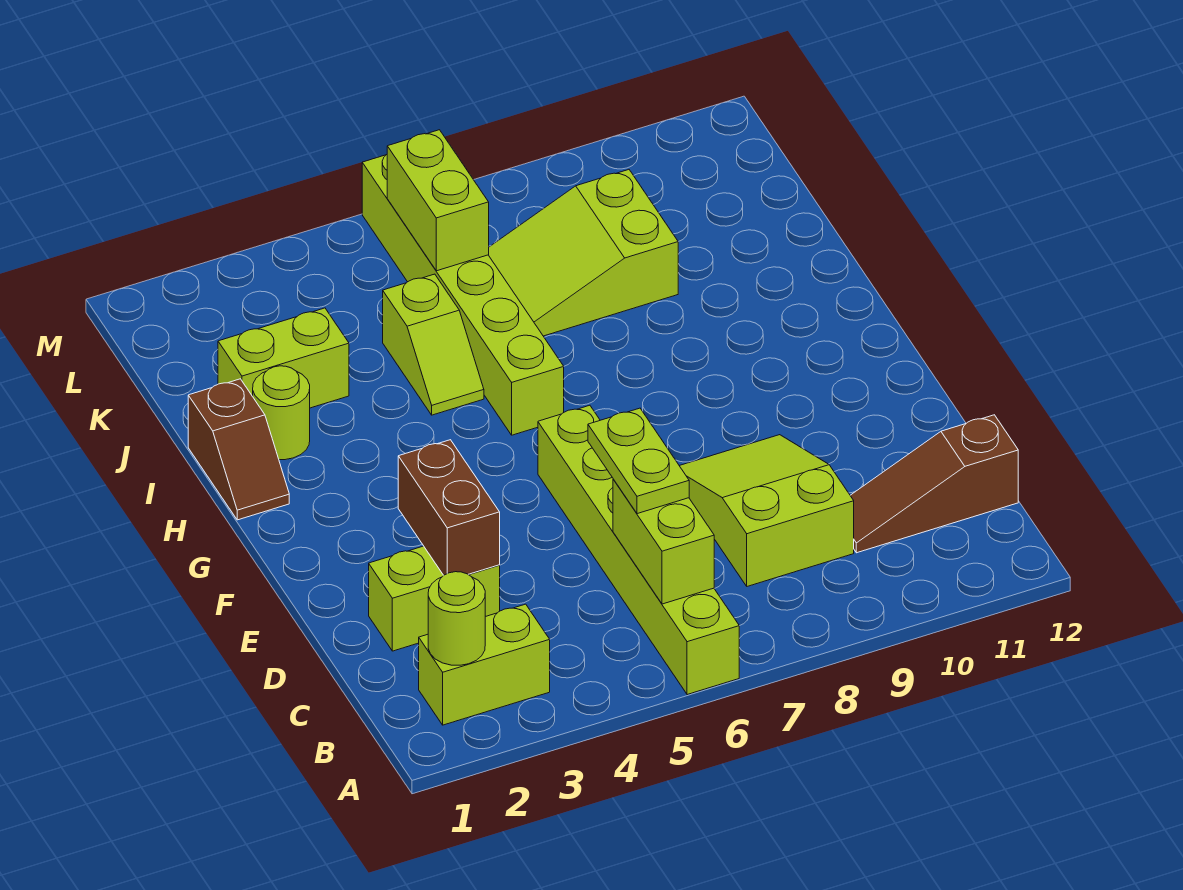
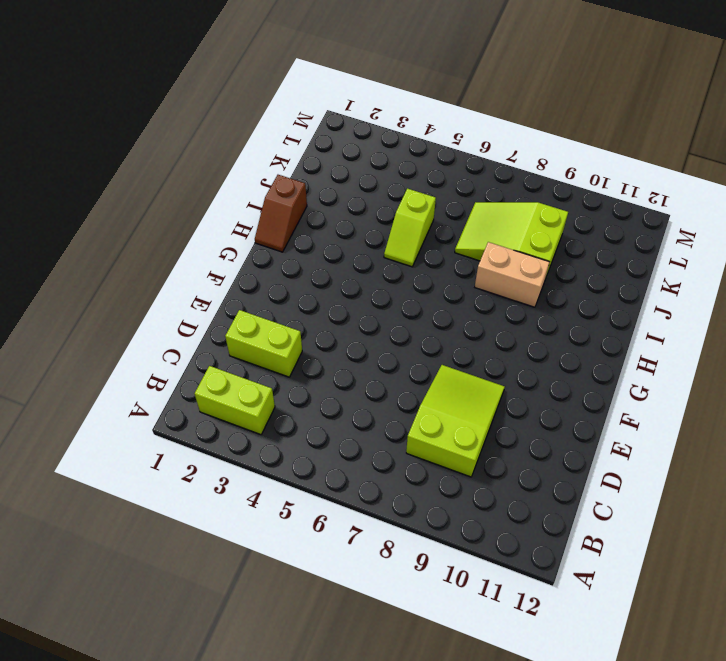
tan 1x2 brick [475,242,550,307] -> none
none -> lime 1x6 brick [538,405,739,695]
none -> brown 1x3 slope [850,415,1018,553]
none -> lime 1x6 brick [362,155,564,435]

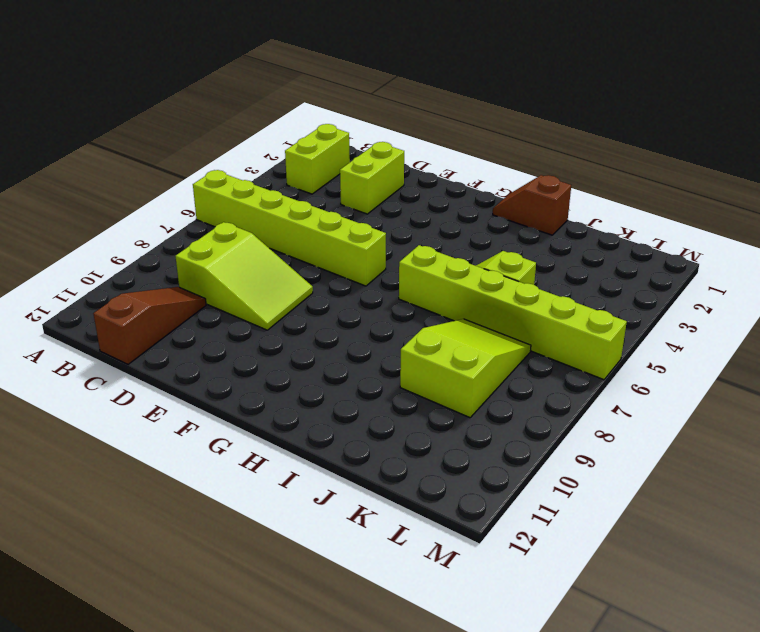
none -> lime 1x1 round brick [253,366,310,460]
none -> lime 1x2 brick [218,308,349,408]
none -> lime 1x1 round brick [428,572,485,665]

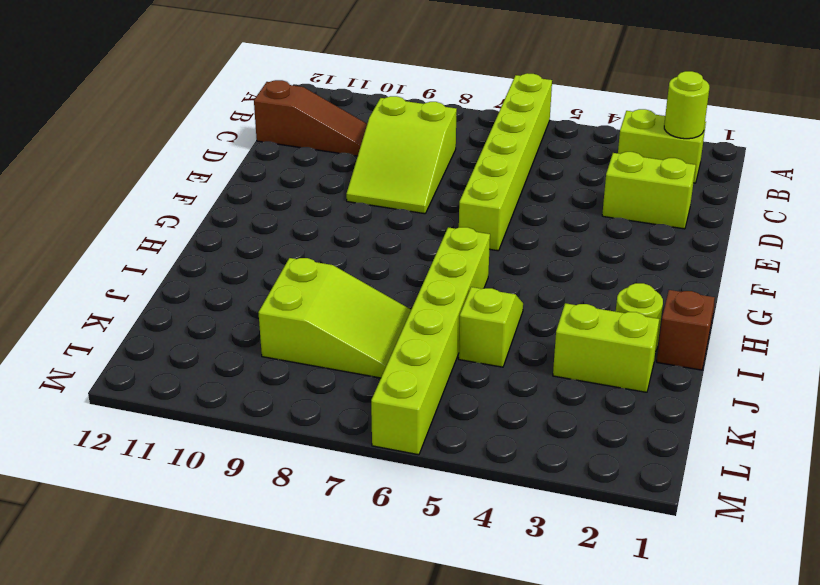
none -> lime 1x2 brick [613,479,714,604]
none -> brown 1x2 brick [398,440,500,575]
none -> lime 1x2 brick [387,130,489,271]

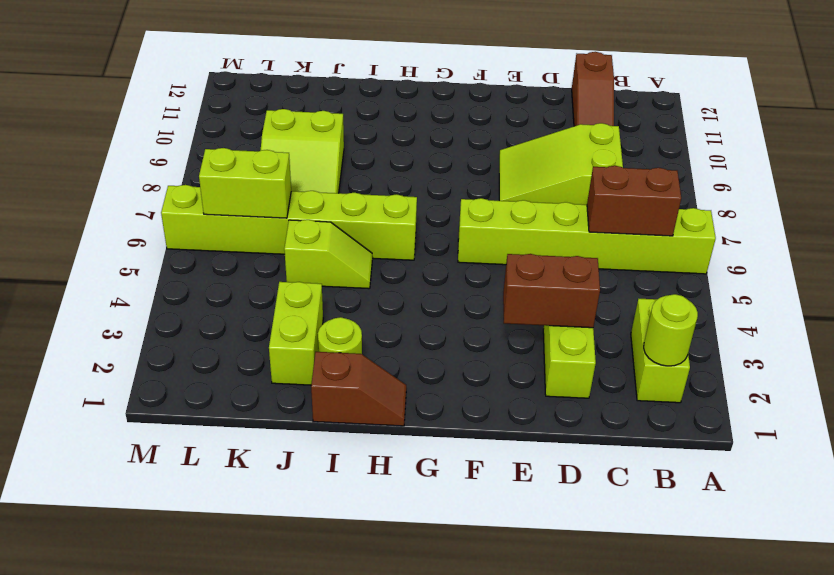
brown 1x2 brick [587,166,681,236] -> lime 1x2 brick [613,479,714,604]
none -> lime 1x2 plate [588,408,689,514]

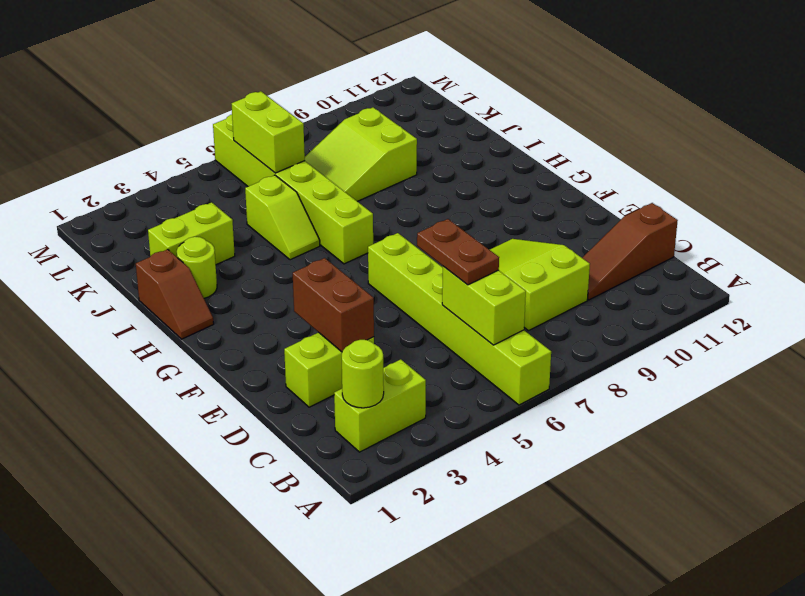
brown 1x2 plate [417,219,499,285] -> lime 1x2 plate [588,408,689,514]

